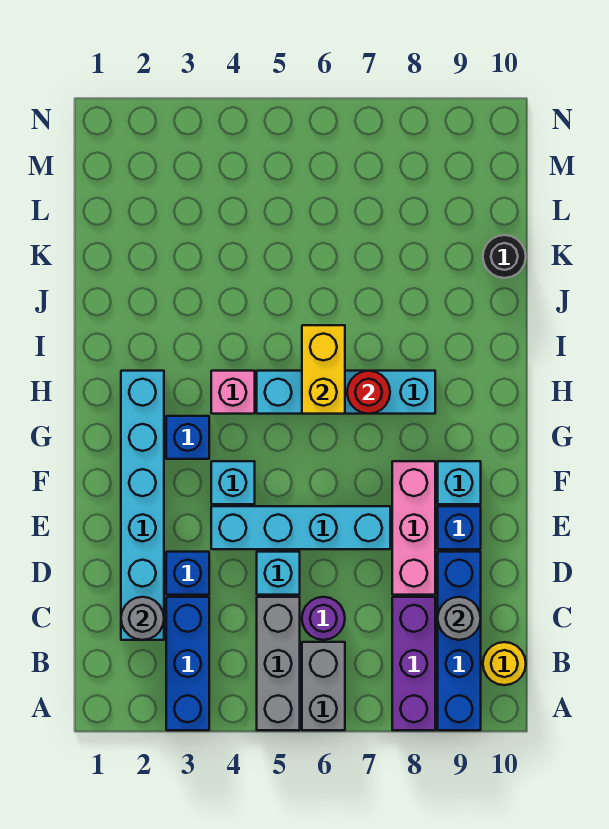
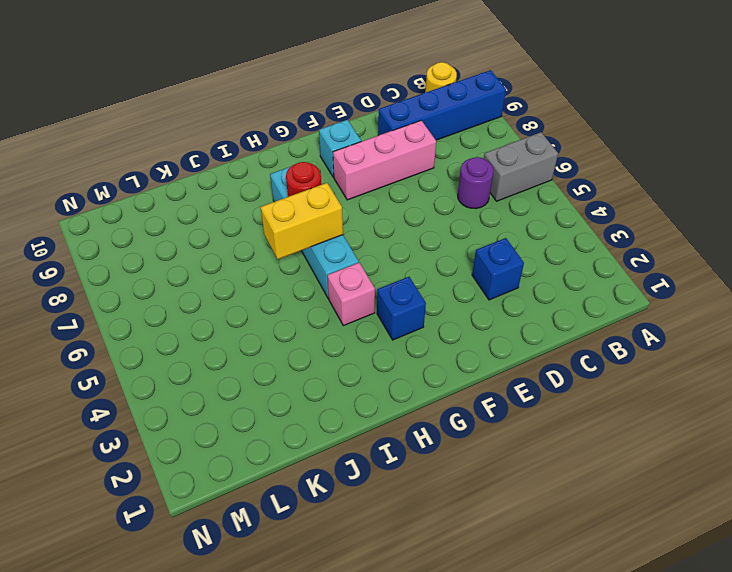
none -> blue 1x3 brick [166,597,209,730]
none -> grey 1x3 brick [257,597,300,730]
none -> purple 1x3 brick [392,597,435,730]

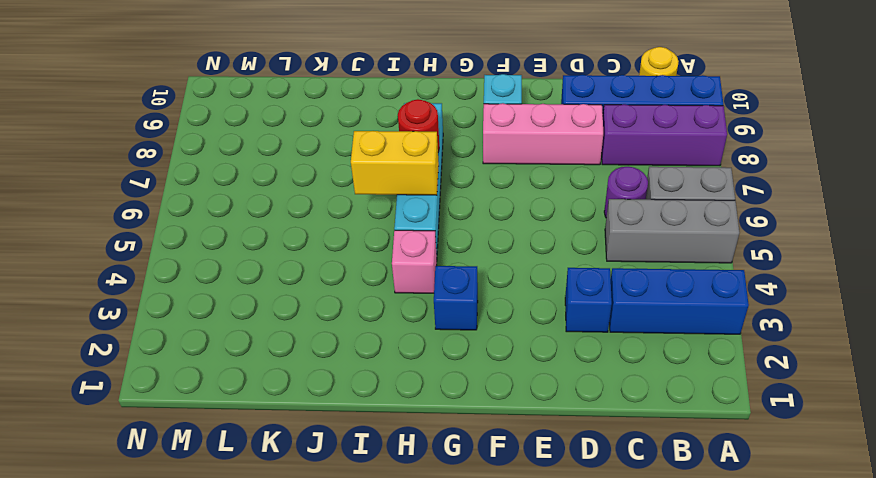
none -> cyan 1x6 brick [121,371,164,640]
none -> cyan 1x1 brick [257,552,300,595]
none -> cyan 1x4 brick [211,506,390,549]

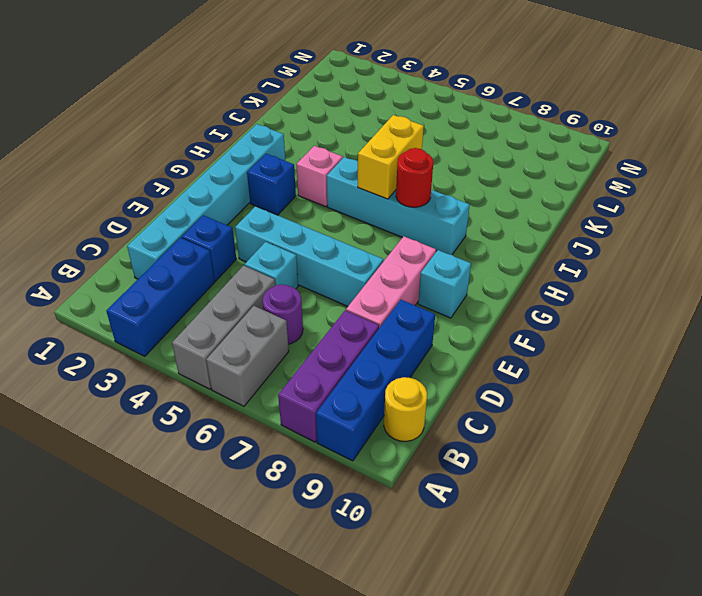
none -> blue 1x1 brick [438,506,481,549]
none -> cyan 1x1 brick [211,461,255,504]
none -> black 1x1 round brick [483,235,526,278]

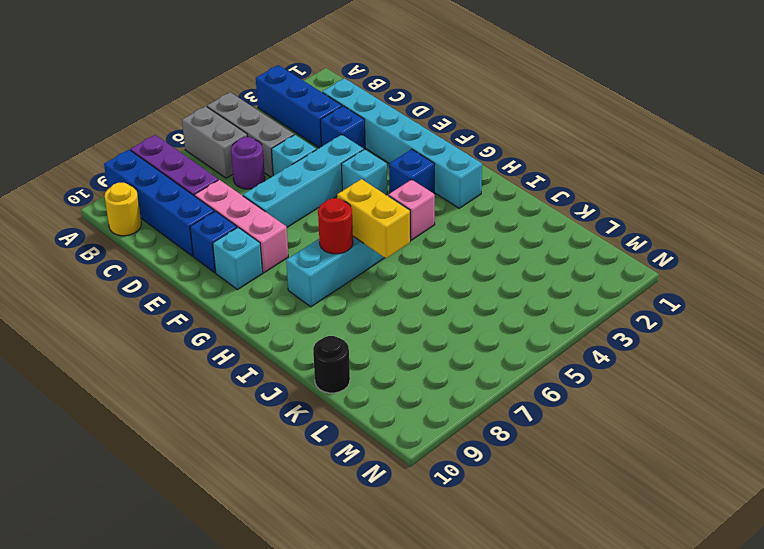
none -> grey 1x1 round brick [121,597,164,640]
none -> grey 1x1 round brick [438,597,481,640]

